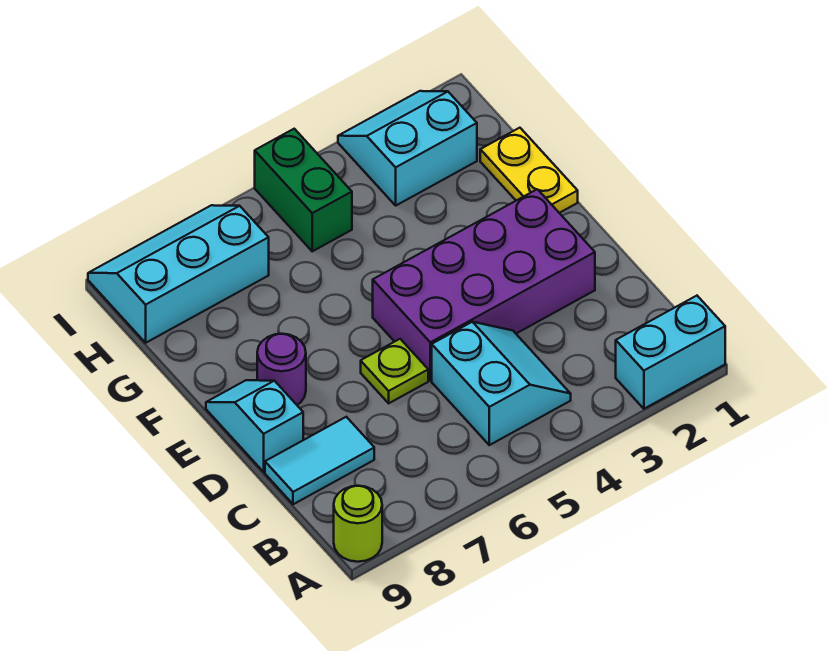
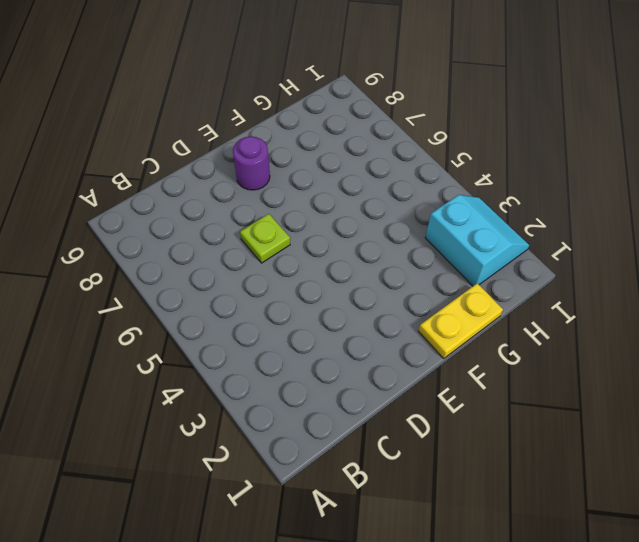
none -> cyan 1x2 brick [616,296,725,409]
none -> lime 1x1 round brick [334,486,382,562]
none -> cyan 2x2 slope [432,322,571,445]

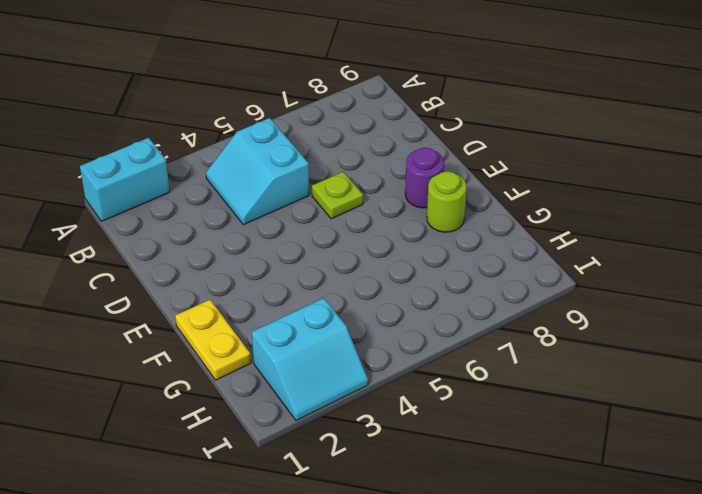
lime 1x1 round brick [427,171,467,232] -> lime 1x1 round brick moved to [334,486,382,562]
none -> cyan 1x2 tile [265,417,374,504]
none -> purple 2x4 brick [373,189,595,381]
none -> cyan 1x2 slope [206,380,303,472]

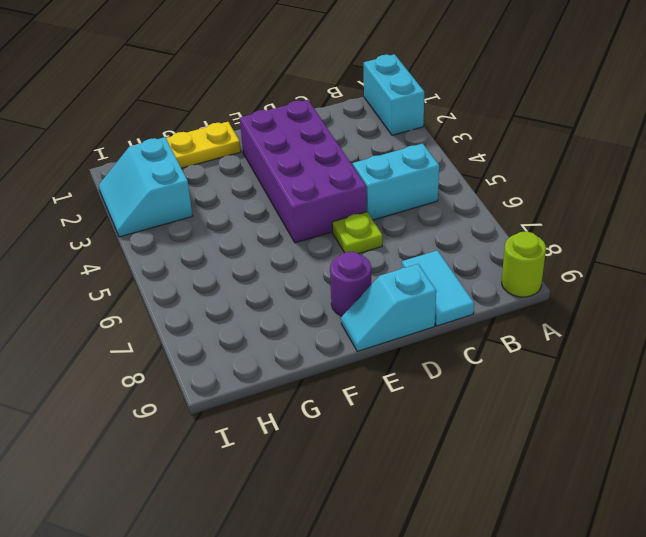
none -> green 1x2 brick [255,129,352,251]
none -> cyan 2x3 slope [88,205,269,343]

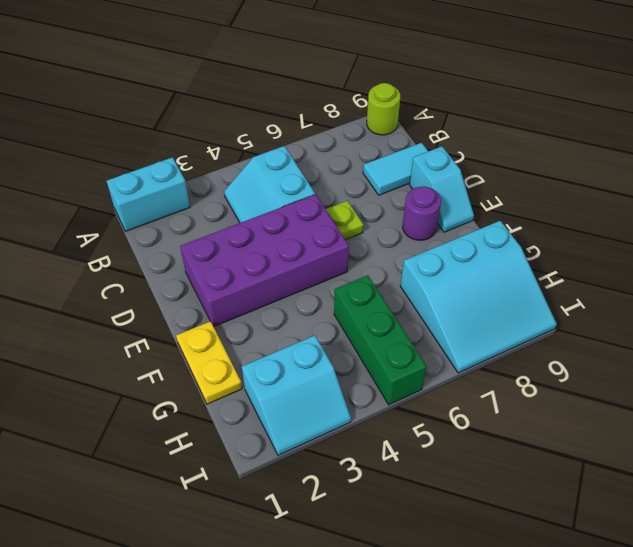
green 1x3 brick [334,275,427,405] -> green 1x2 brick [255,129,352,251]
cyan 3x3 slope [400,221,557,373] -> cyan 2x3 slope [88,205,269,343]

